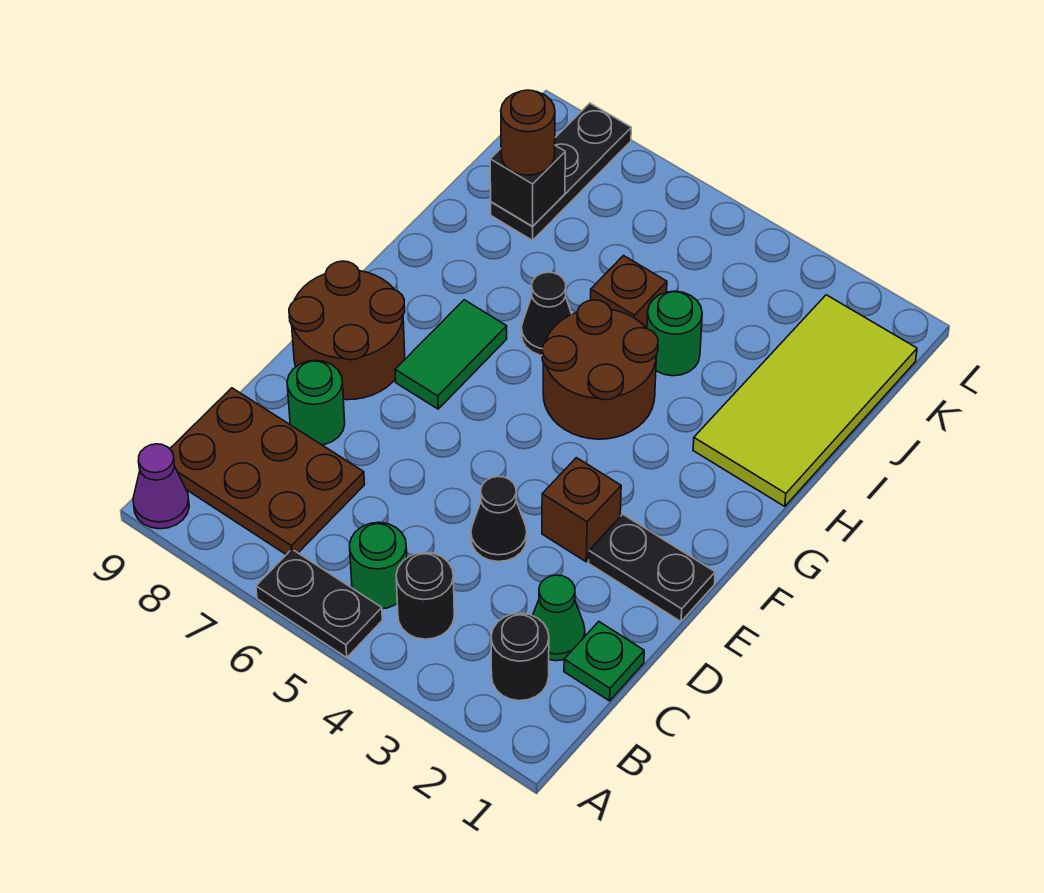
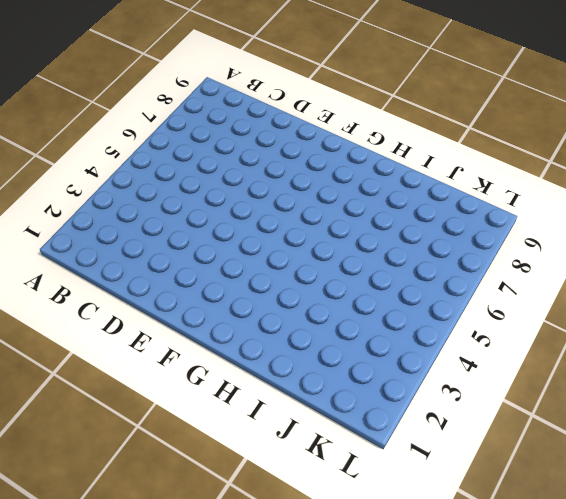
none -> black 1x2 plate [256,549,382,657]
none -> purple 1x1 cone [133,444,189,529]
none -> black 1x1 round brick [491,613,549,701]

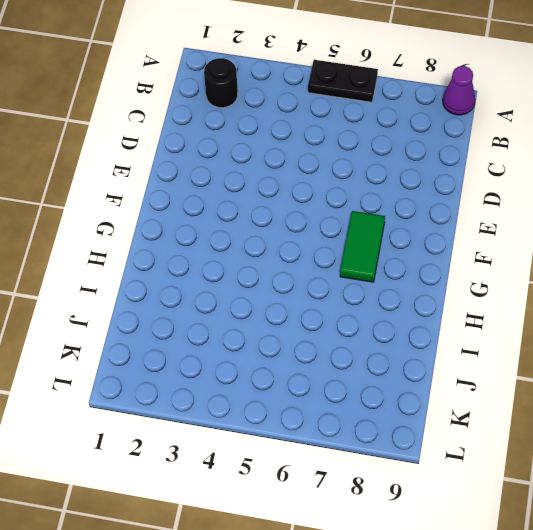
none -> black 1x1 round brick [396,552,454,639]
none -> green 1x1 round brick [350,522,407,609]
none -> brown 2x3 plate [170,388,365,555]

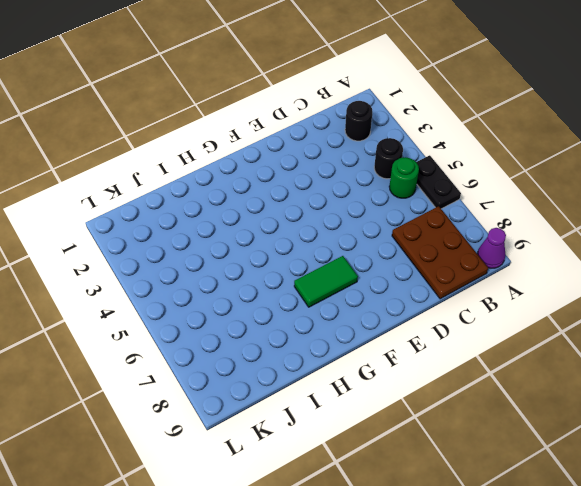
none -> green 1x1 plate [564,622,644,701]
none -> green 1x1 cone [533,575,585,661]
none -> black 1x1 cone [471,477,527,562]

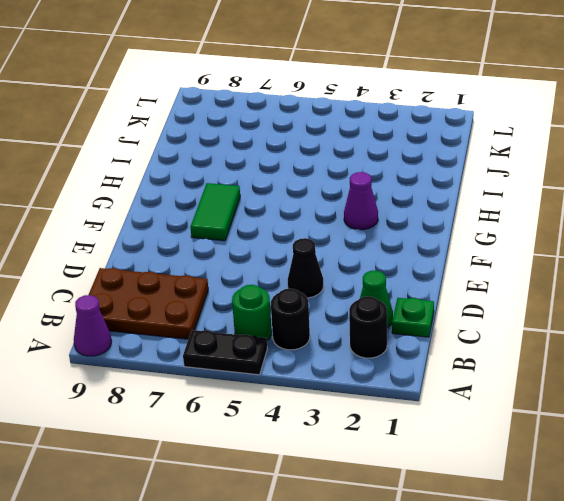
purple 1x1 cone [344,172,378,230] -> none
none -> green 1x1 round brick [287,360,345,445]
none -> black 1x2 plate [589,514,715,622]
none -> brown 1x1 brick [542,458,621,562]

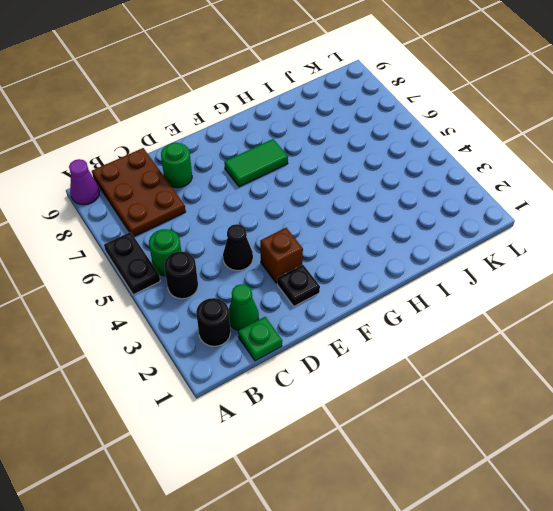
black 1x1 plate [277,265,320,306] -> black 1x2 plate [589,514,715,622]
none -> brown 2x2 round brick [289,261,405,400]
none -> brown 2x2 round brick [542,300,658,439]
none -> lime 2x4 tile [693,295,917,507]

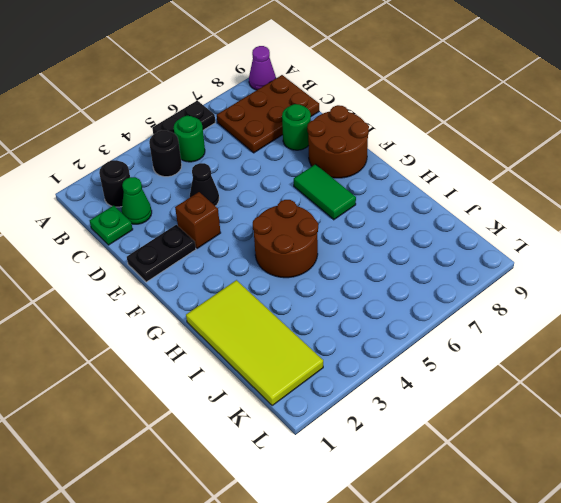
none -> black 1x1 cone [521,272,572,355]
none -> green 1x1 round brick [647,291,702,376]
none -> brown 1x1 brick [591,256,667,328]

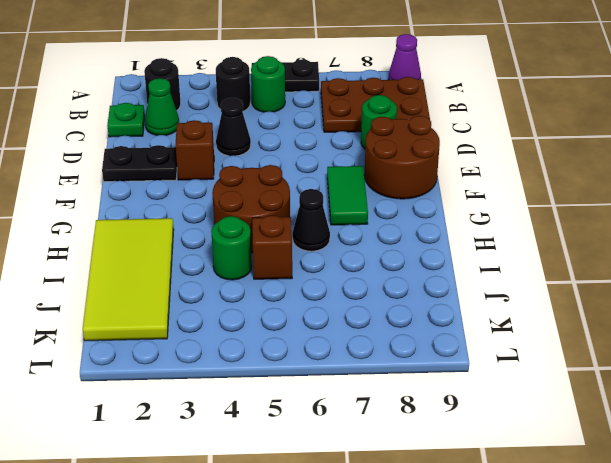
none -> black 1x3 plate [491,103,631,240]
none -> black 1x1 brick [490,146,565,226]
none -> brown 1x1 round brick [501,90,555,175]

